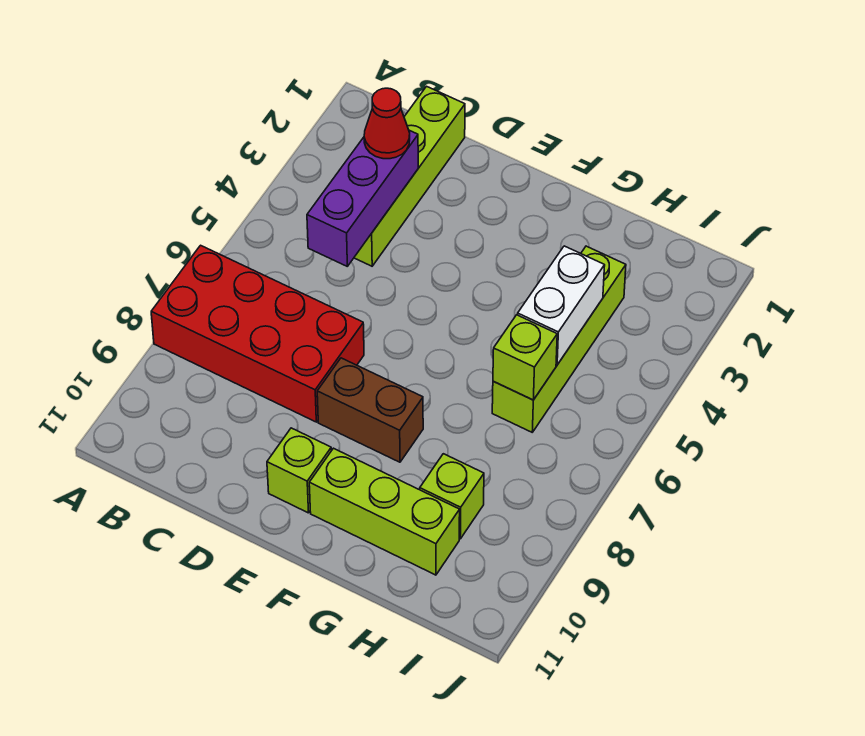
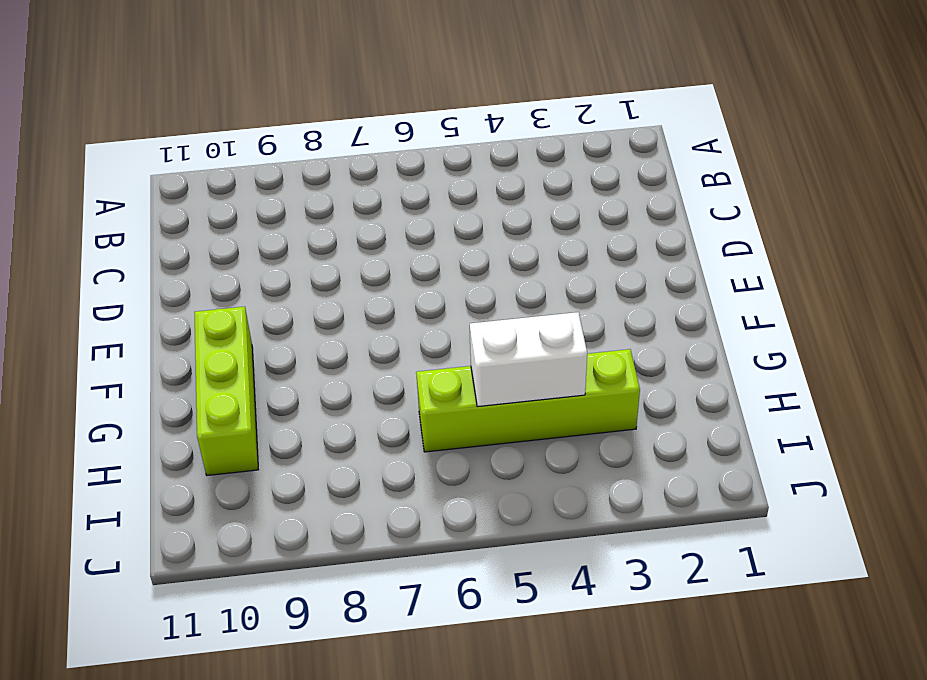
none -> red 2x4 brick [151,245,364,422]
none -> lime 1x4 brick [354,86,465,266]

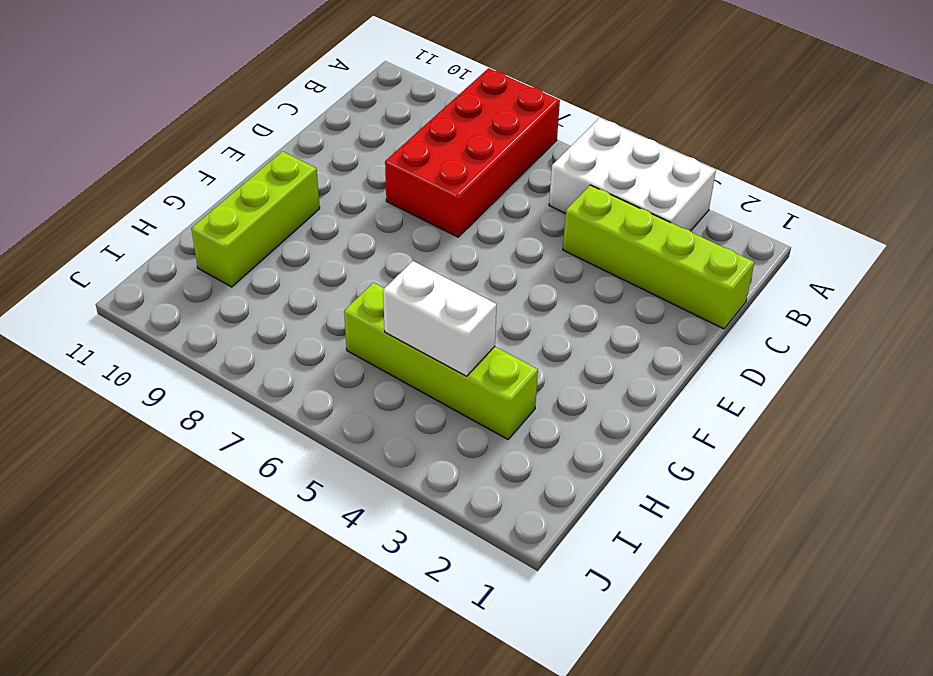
white 2x3 brick [549,118,716,231] -> none
none -> brown 1x2 brick [317,358,423,462]
none -> lime 1x1 brick [267,428,331,513]

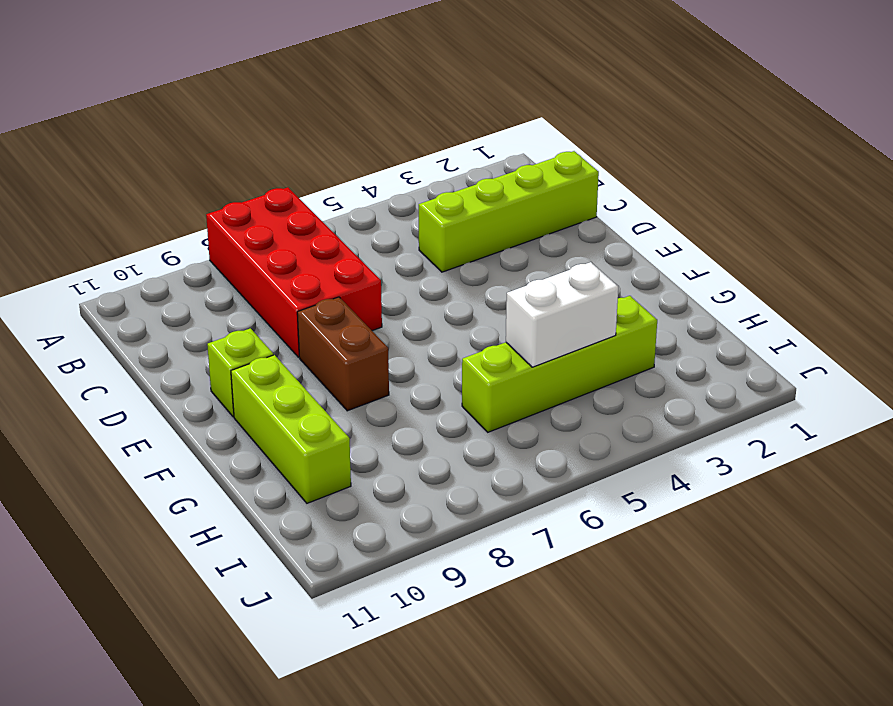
none -> lime 1x1 brick [420,454,484,539]
none -> purple 1x3 brick [307,130,418,266]

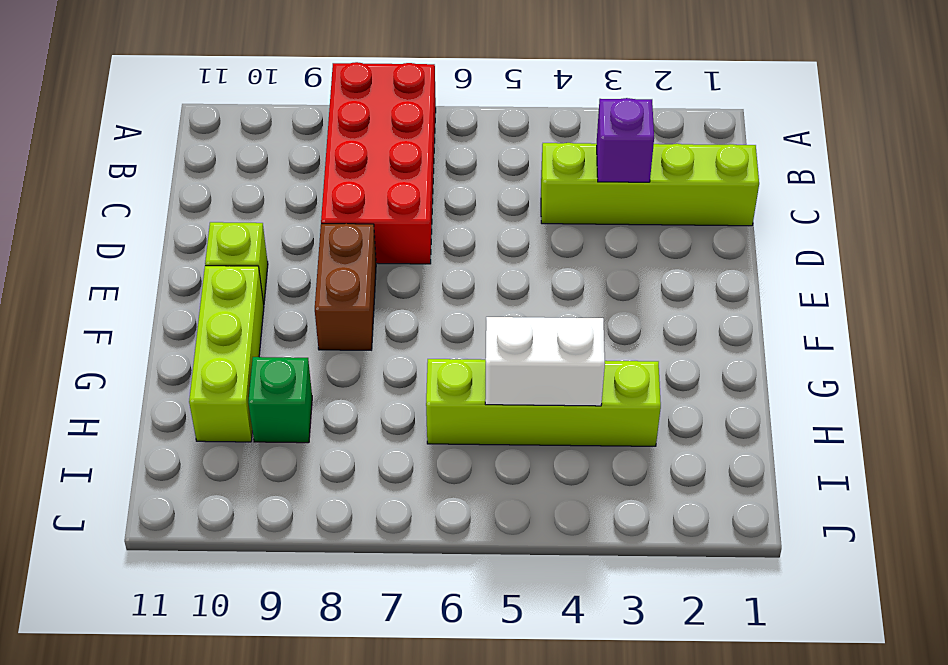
purple 1x1 brick [596,98,654,182] -> purple 1x3 brick [307,130,418,266]
green 1x1 brick [248,357,312,443] -> lime 1x1 brick [420,454,484,539]
none -> lime 1x1 brick [493,315,557,400]
none -> red 1x1 cone [364,88,410,159]

